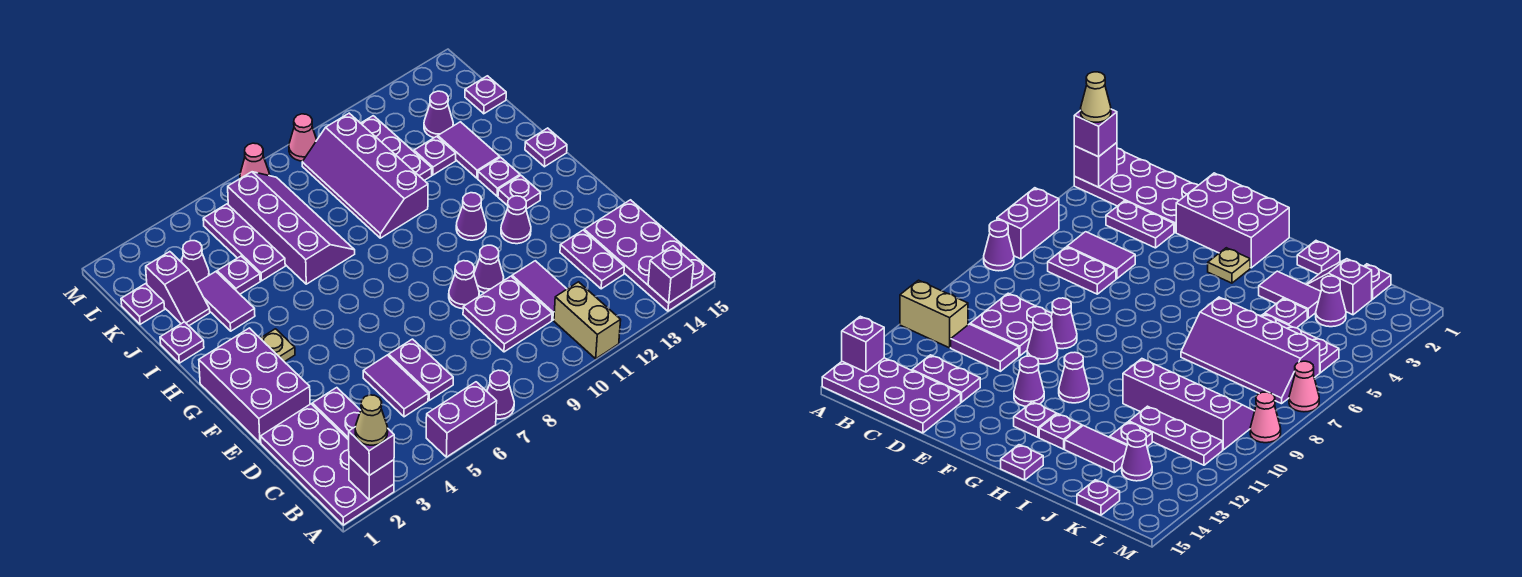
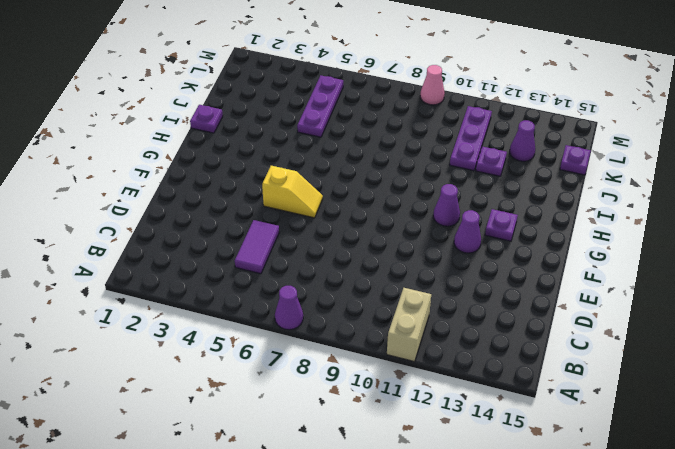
yellow 1x2 slope [262,166,323,218] -> none
none -> purple 2x4 plate [261,404,394,525]
none -> purple 1x2 brick [426,382,497,457]
none -> purple 2x4 plate [584,200,715,311]
none -> purple 1x2 plate [312,388,361,440]

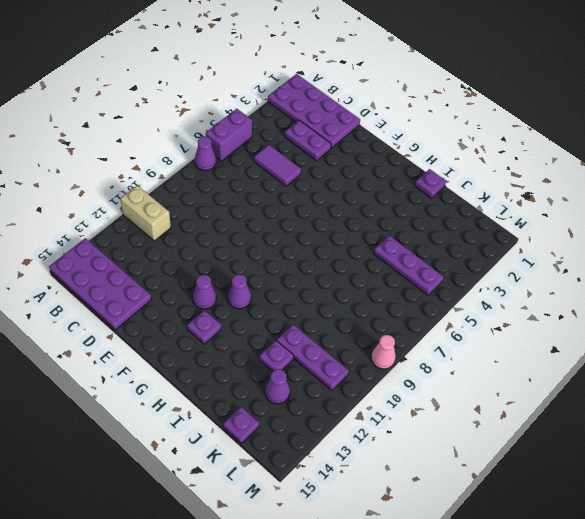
none -> purple 1x2 plate [389,339,453,400]
none -> purple 2x2 plate [463,276,552,352]
none -> purple 1x2 tile [512,261,567,320]
none -> purple 1x2 plate [560,230,624,289]

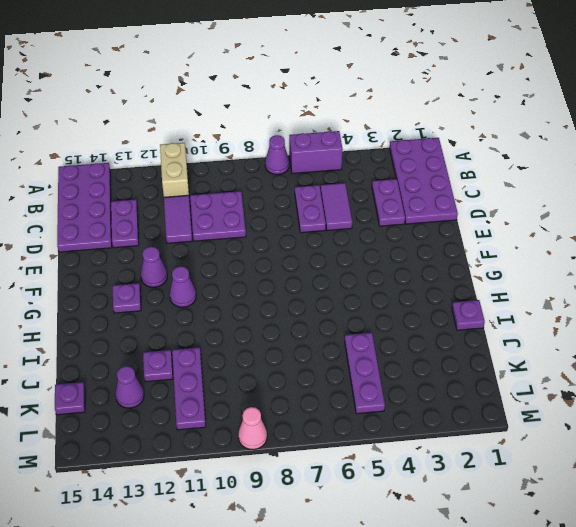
none -> purple 2x3 brick [199,328,310,443]
none -> purple 1x1 cone [449,261,479,309]
none -> purple 1x1 cone [474,245,504,293]
none -> tan 1x1 plate [260,329,295,362]

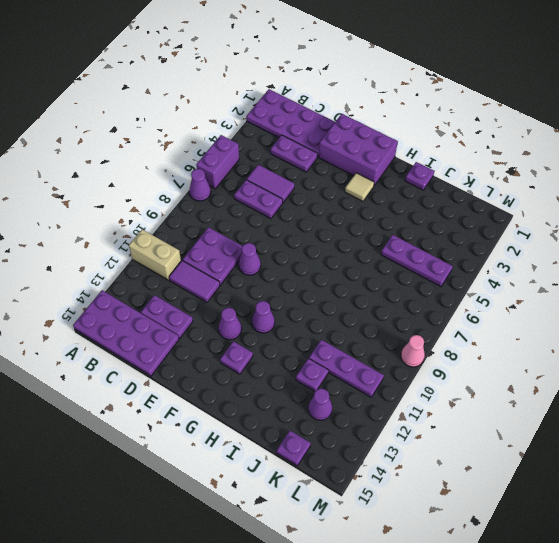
tan 1x1 tile [345,173,374,201] -> tan 1x1 plate [260,329,295,362]
none -> purple 1x1 cone [474,245,504,293]
none -> purple 1x1 plate [478,157,520,196]
none -> purple 1x1 plate [525,128,567,167]
none -> purple 1x2 tile [196,272,255,331]

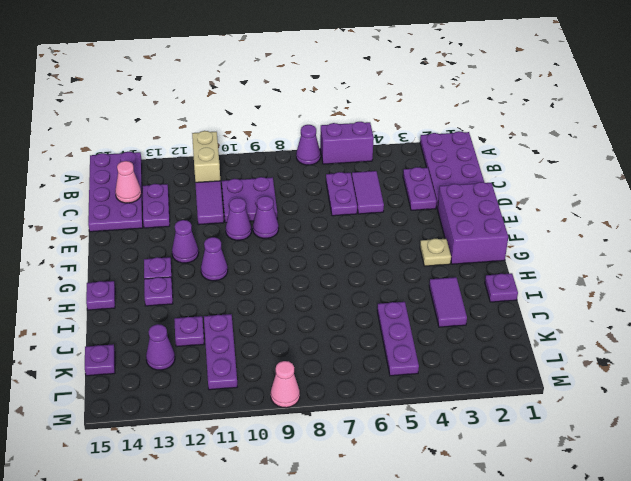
pink 1x1 cone [115,161,141,203] -> pink 1x1 cone moved to [240,143,270,178]
none -> purple 2x4 slope [228,172,355,284]
none -> purple 2x4 slope [302,113,428,238]
none -> purple 1x2 tile [438,122,500,178]
none -> purple 1x2 slope [146,252,210,326]

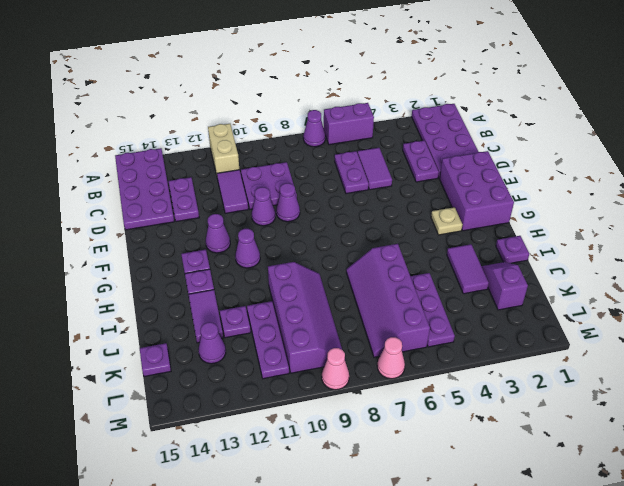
none -> purple 1x1 plate [525,128,567,167]
none -> purple 1x1 plate [217,256,260,294]
none -> purple 1x1 plate [121,284,165,324]
none -> purple 1x1 cone [181,241,209,283]

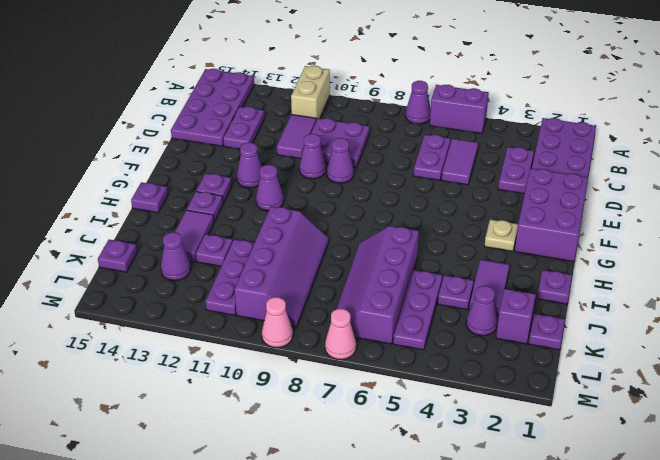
none -> purple 1x1 brick [349,456,394,500]
none -> purple 1x1 brick [648,246,694,303]
none -> purple 1x1 brick [349,427,394,475]
none -> tan 1x1 cone [355,395,388,445]

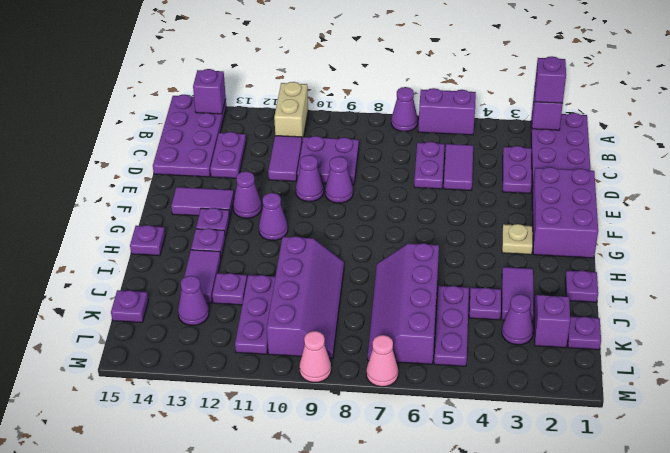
purple 1x2 tile [171,187,234,216] -> none
none -> tan 1x1 cone [355,395,388,445]

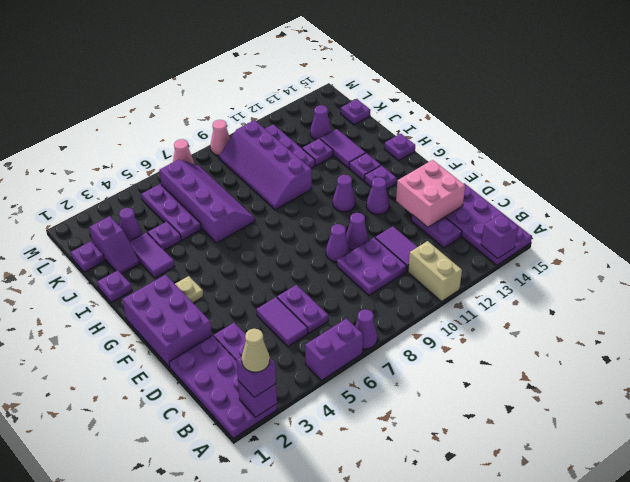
pink 2x2 brick [396,160,465,227] -> none

